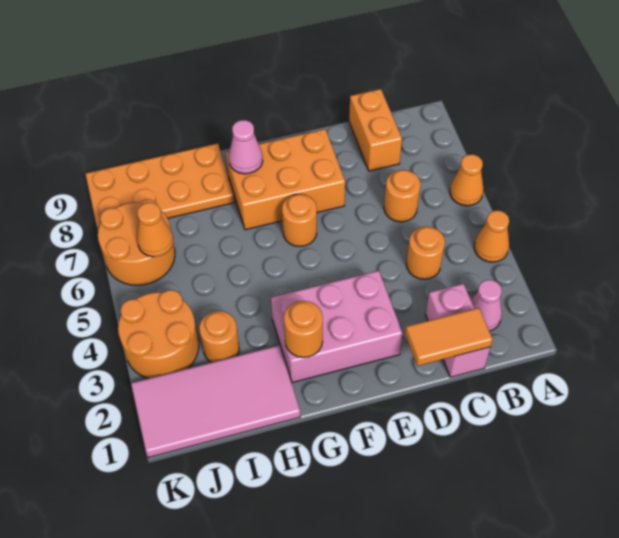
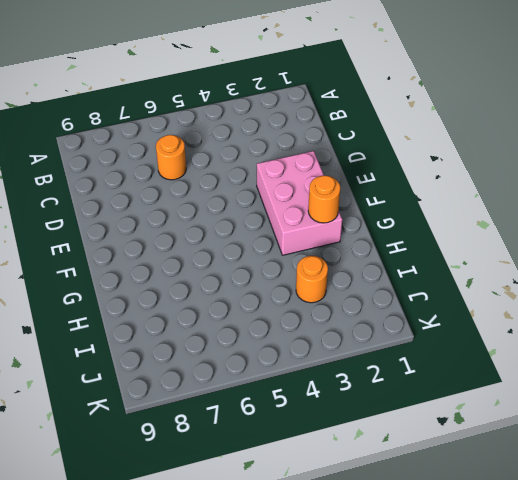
none -> orange 1x1 cone [474,211,509,262]
none -> orange 1x1 cone [450,154,484,206]
none -> pink 1x1 cone [471,280,502,331]

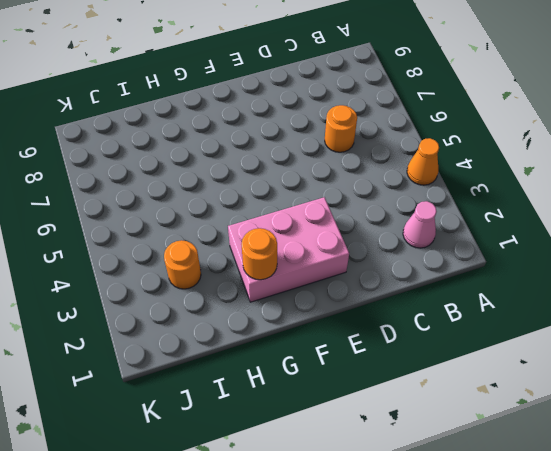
none -> orange 1x1 cone [450,154,484,206]
none -> pink 1x2 brick [425,284,491,377]
none -> orange 1x1 round brick [406,226,445,279]

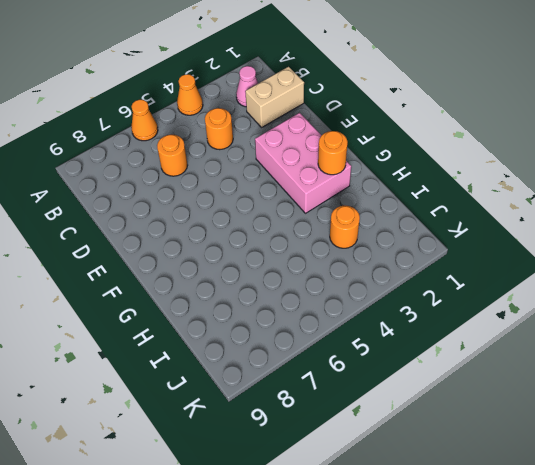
tan 1x2 brick [245,67,304,127] -> pink 1x2 brick [425,284,491,377]
none -> orange 1x2 brick [349,89,402,171]
none -> orange 2x3 brick [226,129,345,230]
none -> orange 1x1 round brick [282,194,317,247]

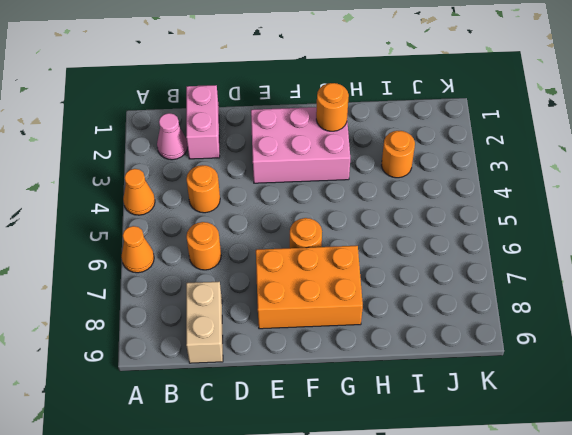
tan 1x2 brick [186,282,223,363] -> orange 1x2 brick [349,89,402,171]
none -> pink 2x4 tile [131,345,300,458]
none -> orange 2x4 plate [85,143,235,229]
none -> orange 2x2 round brick [118,290,199,378]

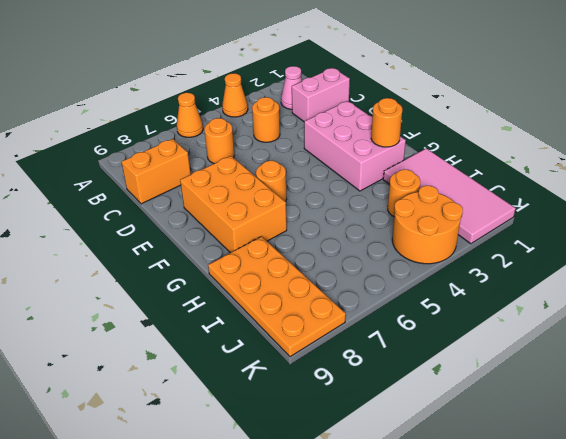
none -> orange 2x2 round brick [98,200,175,285]
none -> orange 1x2 tile [405,308,493,366]
none -> pink 1x1 cone [229,120,263,174]

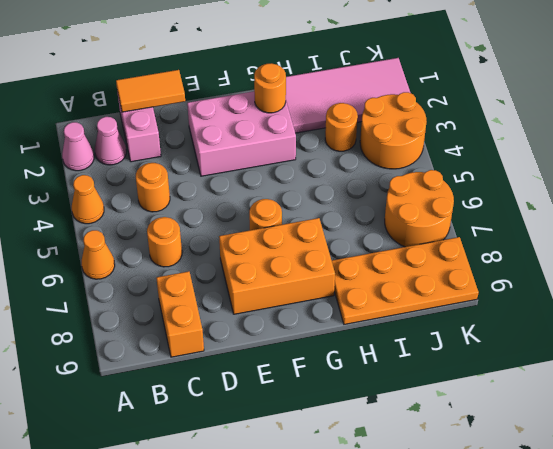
pink 1x1 cone [62,122,94,171] -> pink 1x1 cone moved to [229,120,263,174]
none -> orange 1x1 cone [137,203,173,257]

